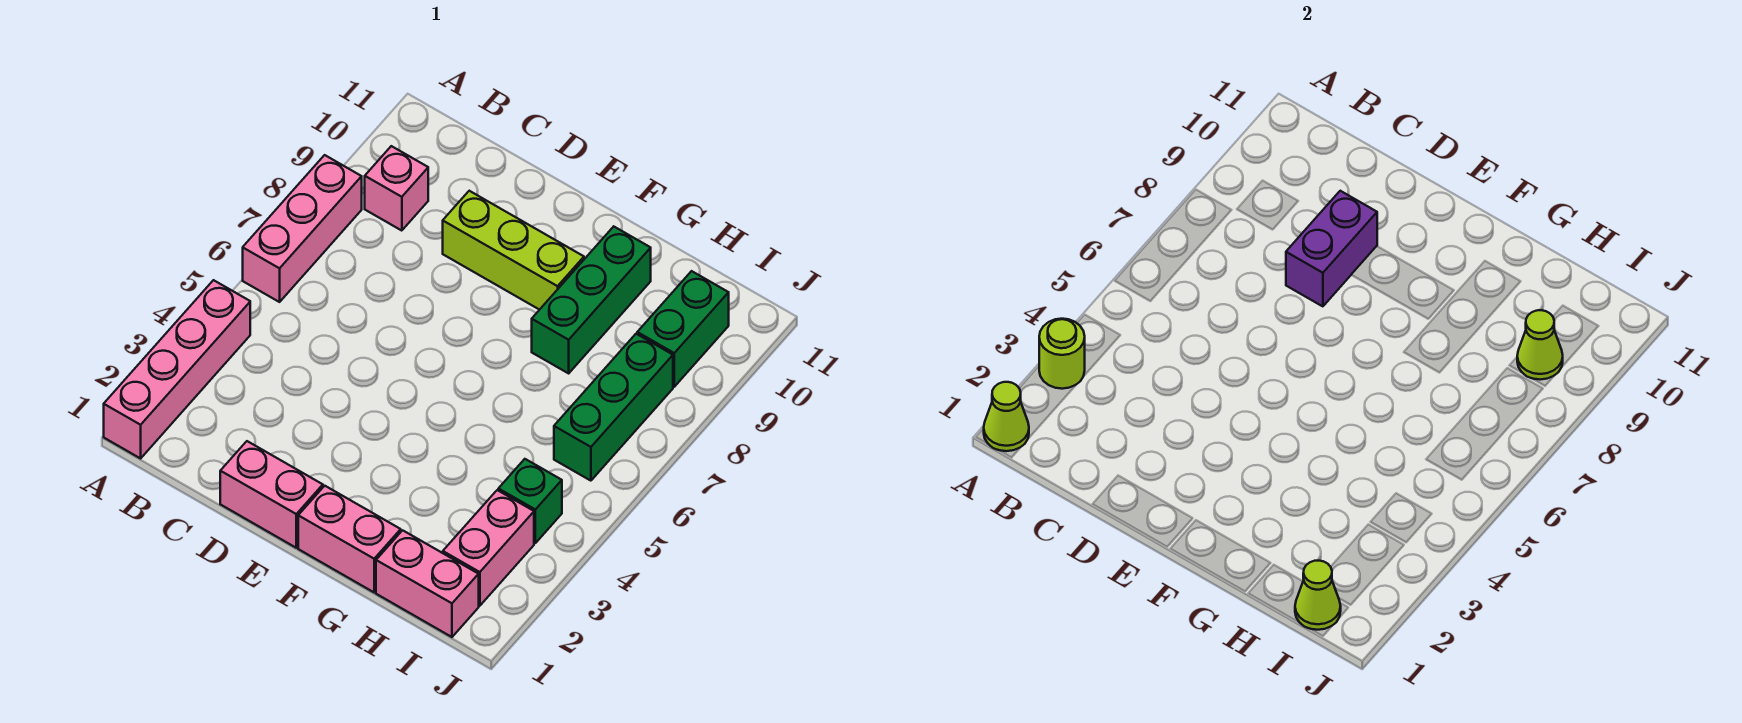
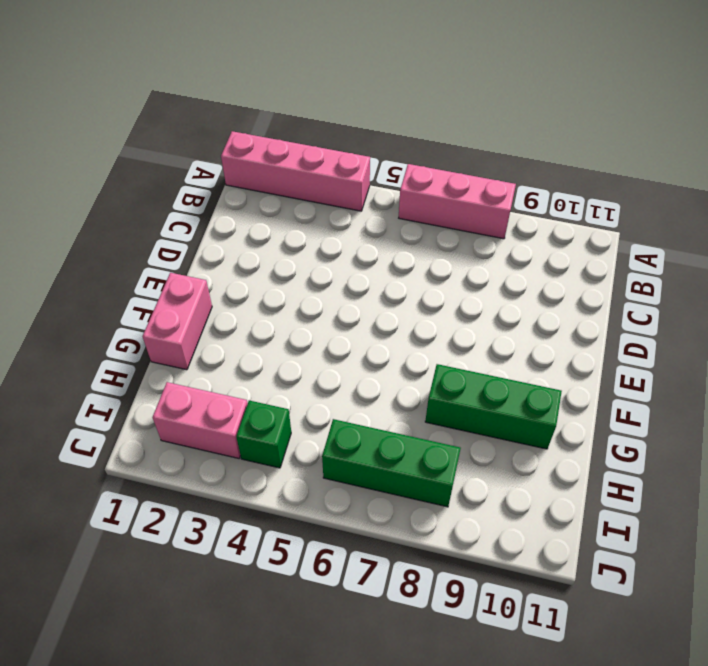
none -> pink 1x1 brick [365,146,428,231]
none -> pink 1x2 brick [220,441,323,548]
none -> lime 1x3 brick [443,191,584,310]

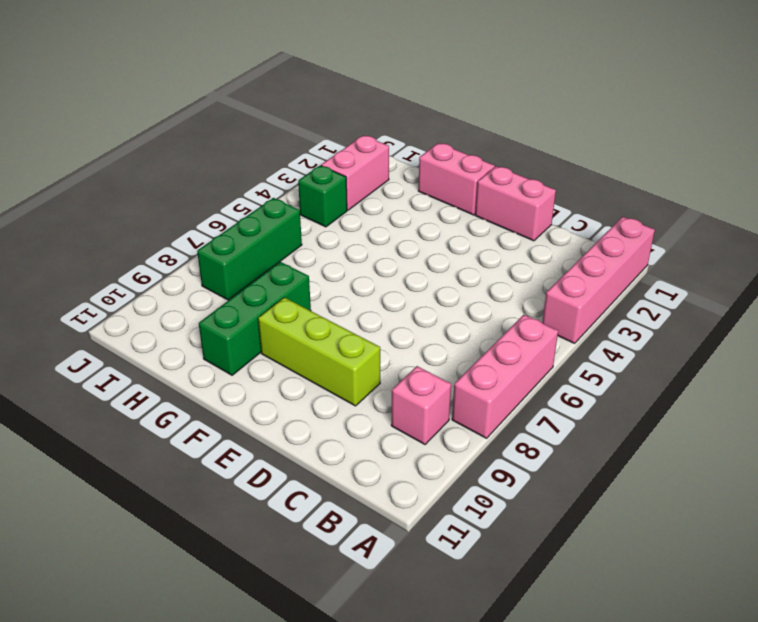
none -> pink 1x2 brick [376,530,479,637]
none -> green 1x2 brick [637,271,729,387]
none -> lime 1x1 cone [984,382,1029,451]

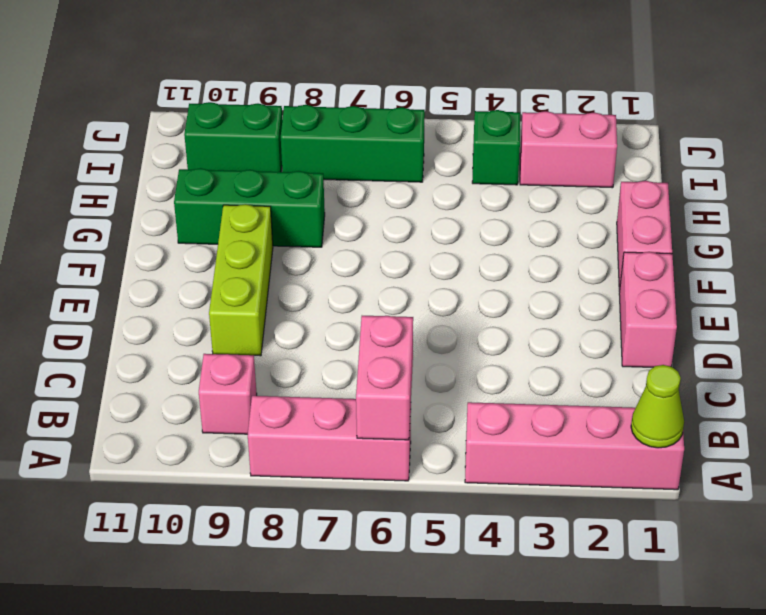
pink 1x2 brick [356,316,413,440] -> pink 1x2 brick moved to [376,530,479,637]
none -> lime 1x1 round brick [1039,319,1085,389]
none -> purple 1x2 brick [1286,191,1377,306]
none -> lime 1x1 cone [1295,561,1341,630]

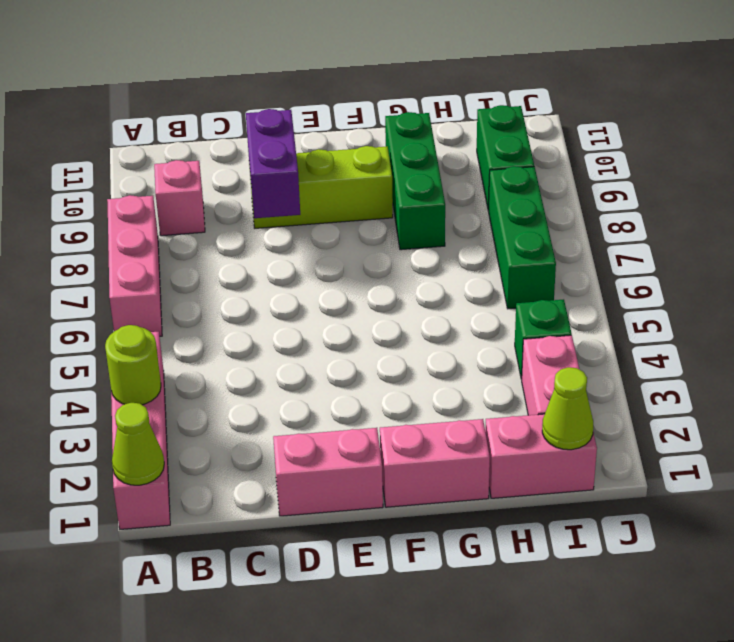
none -> lime 1x1 cone [1517,310,1563,380]

